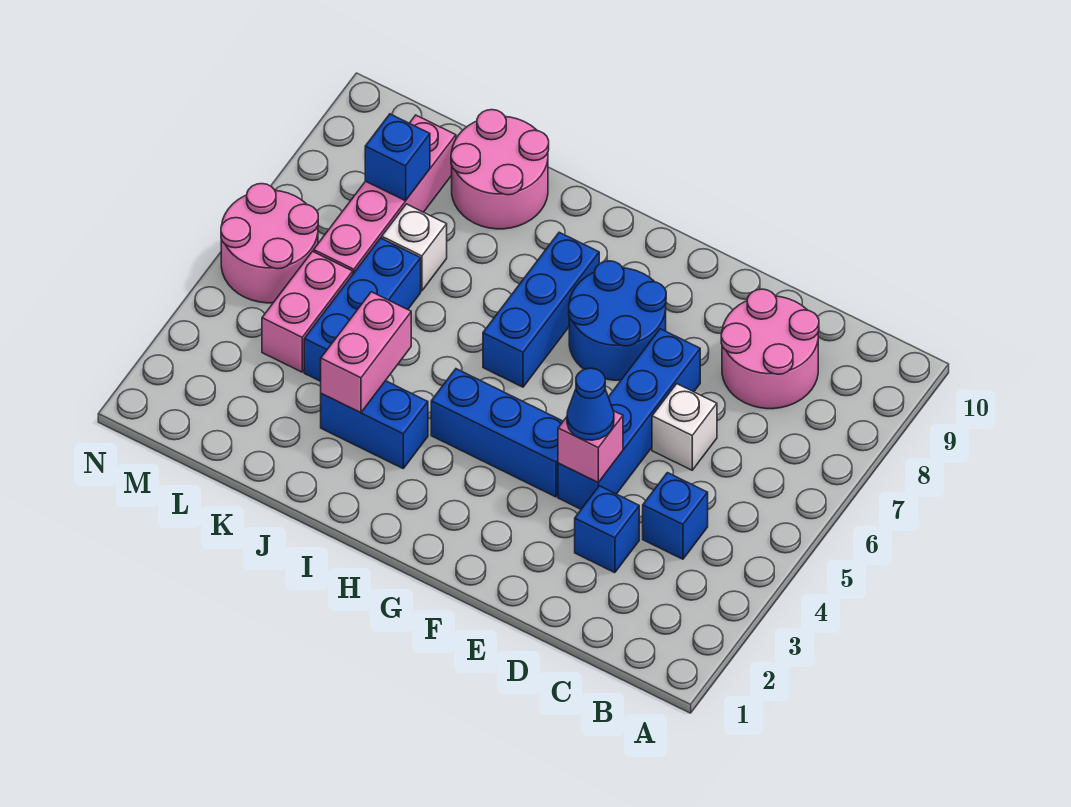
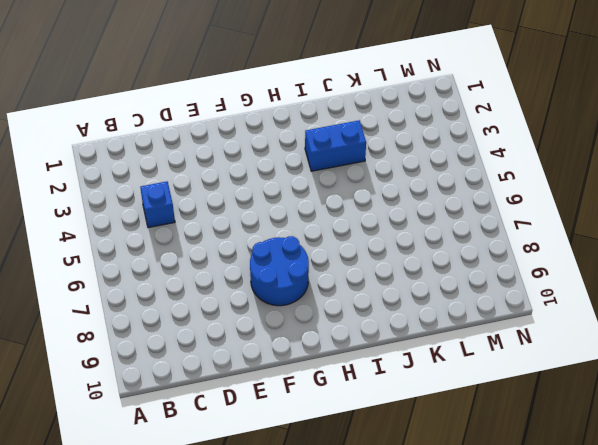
none -> pink 2x2 round brick [721,289,819,409]
none -> blue 1x1 brick [575,486,639,573]
none -> white 1x1 brick [652,384,717,470]

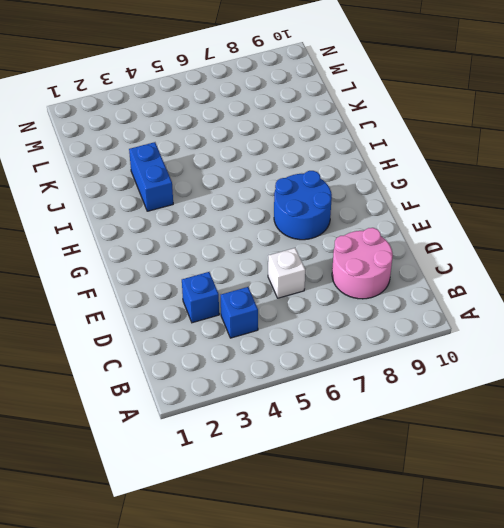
none -> blue 1x4 brick [558,329,700,509]
none -> blue 1x3 brick [431,369,563,497]
none -> blue 1x3 brick [483,232,599,387]

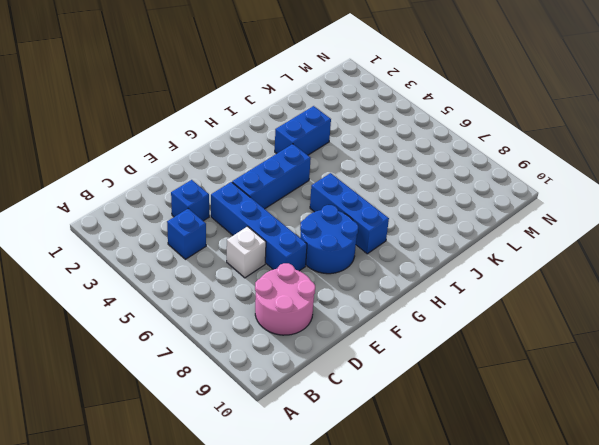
none -> pink 2x2 round brick [451,110,549,229]
none -> blue 1x3 brick [304,238,421,381]
none -> white 1x1 brick [382,204,447,291]

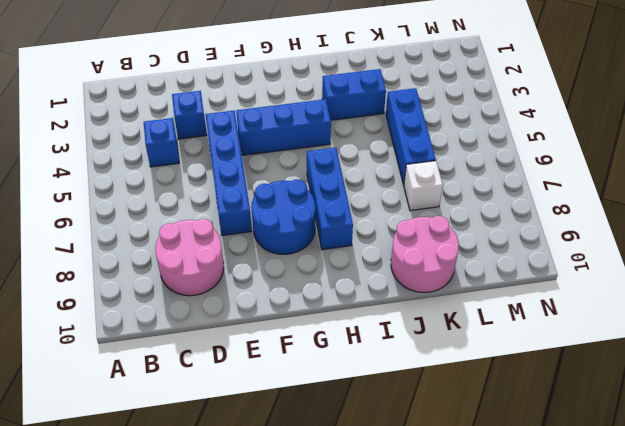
none -> white 1x1 brick [652,384,717,470]
none -> pink 1x2 brick [262,251,353,372]
none -> pink 1x4 brick [314,115,456,274]

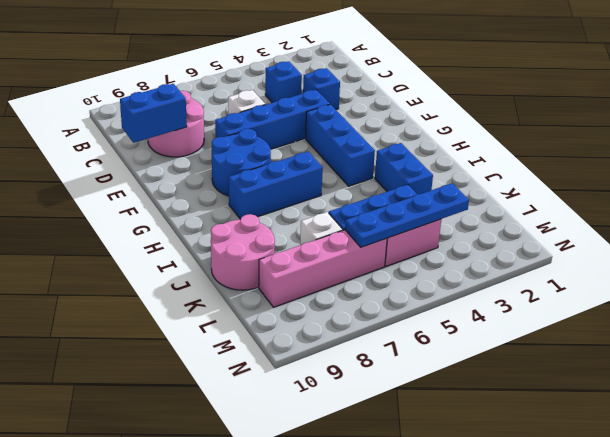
blue 1x2 brick [120,84,187,143] -> none
blue 1x4 plate [345,183,469,247] -> none
none -> pink 2x2 round brick [221,184,318,303]
none -> pink 1x1 brick [558,411,623,482]
none -> pink 1x2 brick [321,292,411,413]

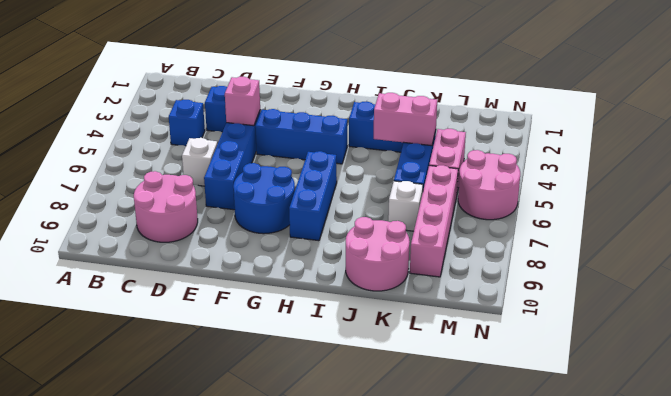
pink 1x2 brick [374,93,437,146] -> pink 1x2 brick turned to [321,292,411,413]
none -> blue 1x1 brick [365,114,430,201]
none -> blue 1x1 cone [567,368,614,440]

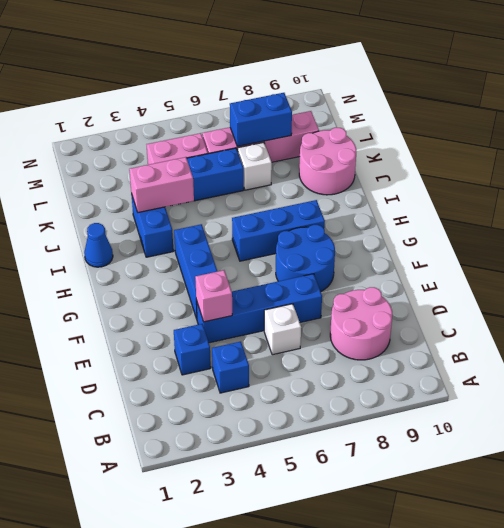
blue 1x1 cone [84,223,113,267] -> blue 1x1 cone moved to [567,368,614,440]
blue 1x2 brick [230,93,292,146] -> blue 1x1 brick [365,114,430,201]
none -> pink 2x2 round brick [221,184,318,303]

